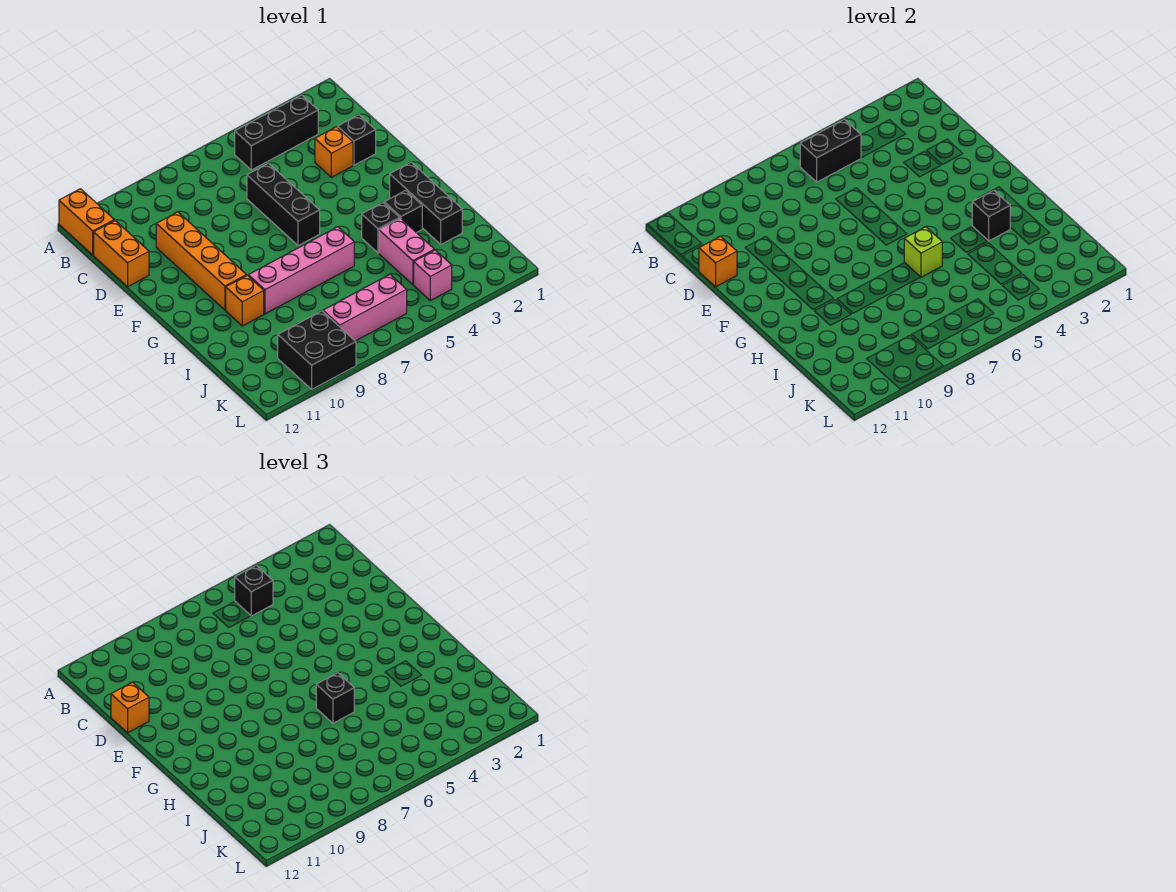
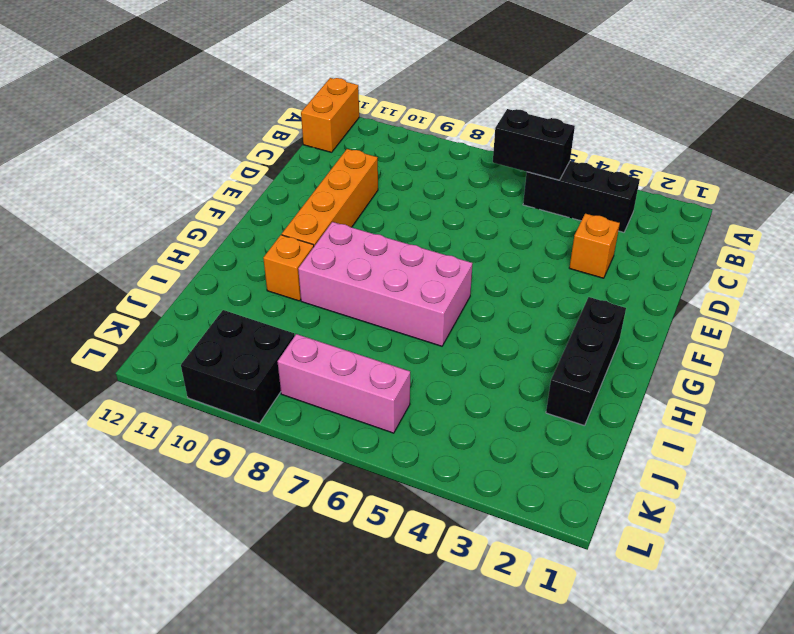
pink 2x4 brick [298,222,472,346] -> pink 1x4 brick [248,227,354,314]
none -> orange 1x2 brick [94,220,149,287]
none -> black 1x1 brick [338,115,376,165]
none -> black 1x3 brick [247,163,320,246]

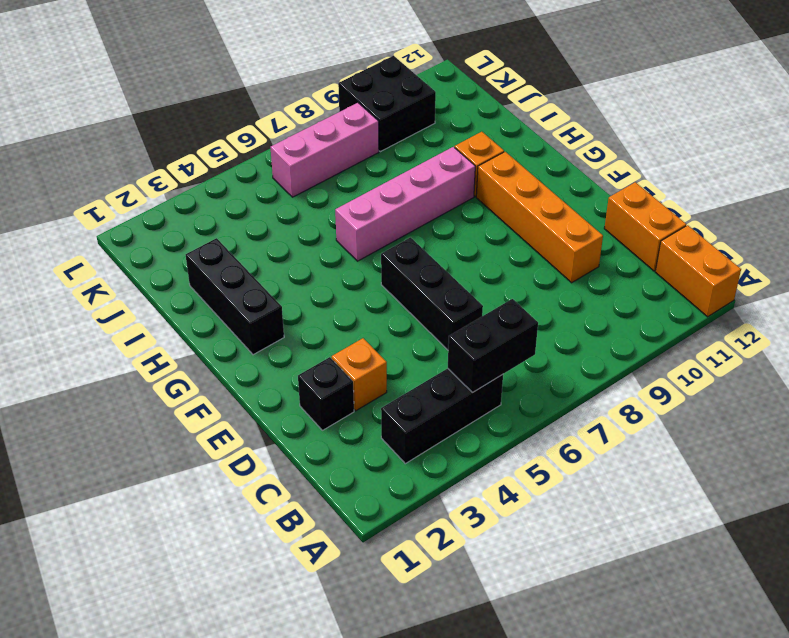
none -> black 1x1 brick [384,190,422,233]
none -> black 1x1 brick [362,203,400,253]
none -> pink 1x2 brick [379,218,434,285]

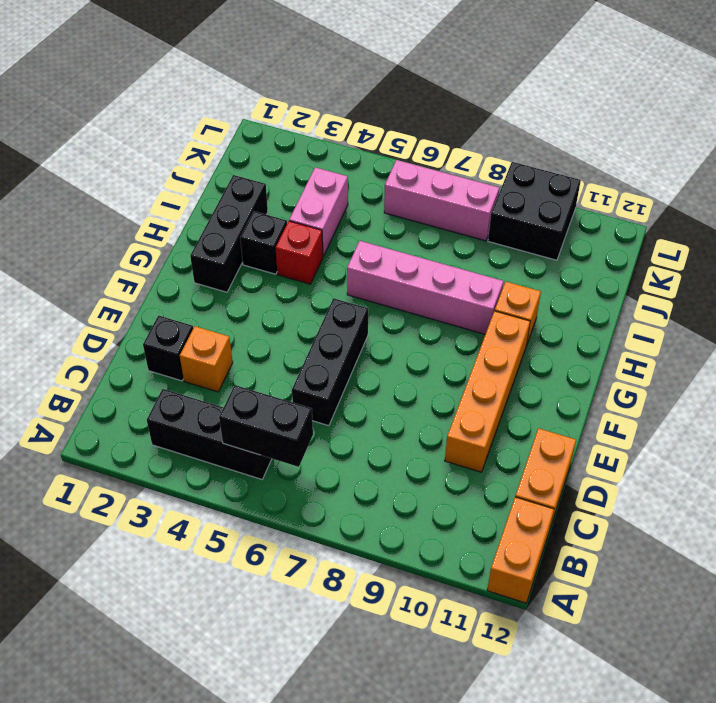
red 1x1 brick [275,221,323,284] -> black 1x1 brick [362,203,400,253]
none -> pink 1x1 brick [414,250,452,301]
none -> orange 1x1 brick [699,236,737,287]
none -> black 1x1 brick [972,190,1010,241]

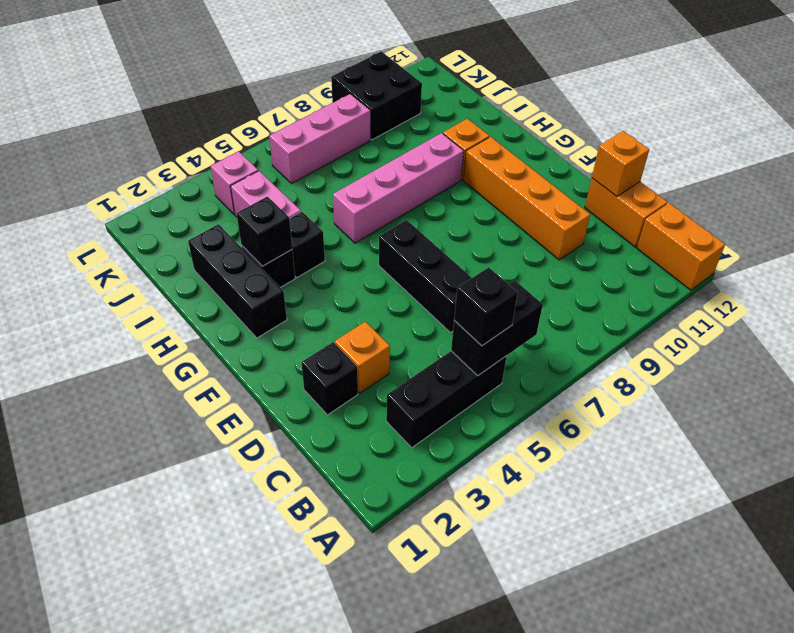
none -> lime 1x1 brick [904,227,942,277]
none -> orange 1x1 brick [111,682,149,733]
none -> black 1x1 brick [316,673,354,723]

